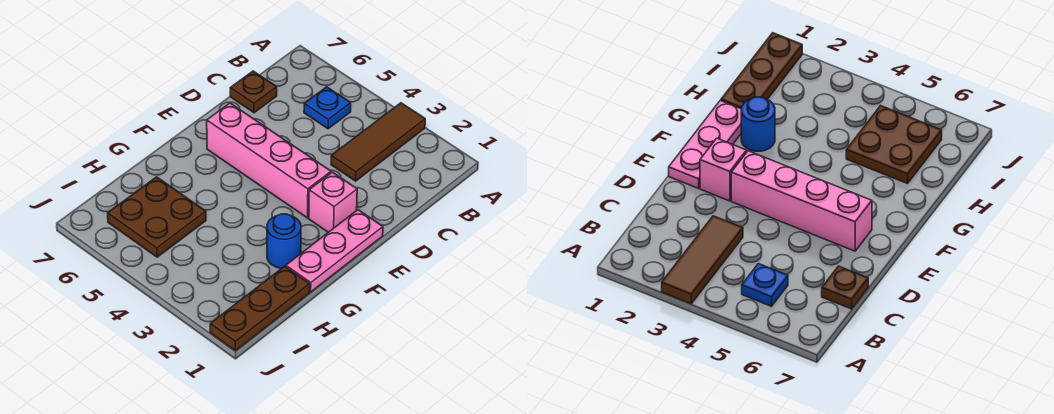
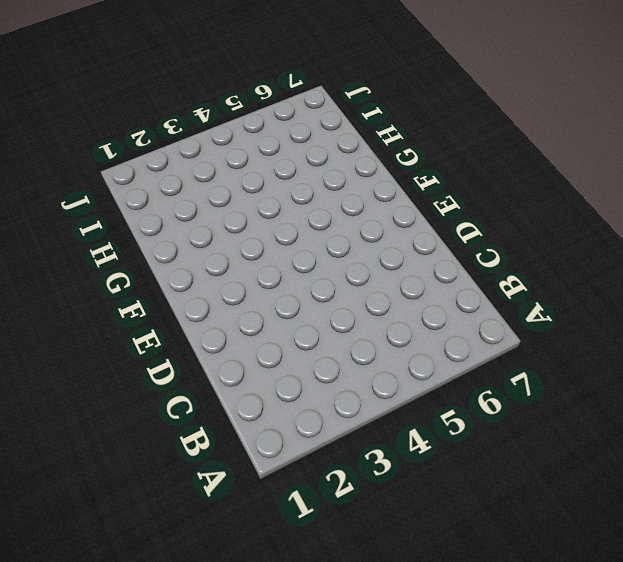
none -> brown 1x3 tile [331,103,425,181]
none -> blue 1x1 plate [304,87,351,129]

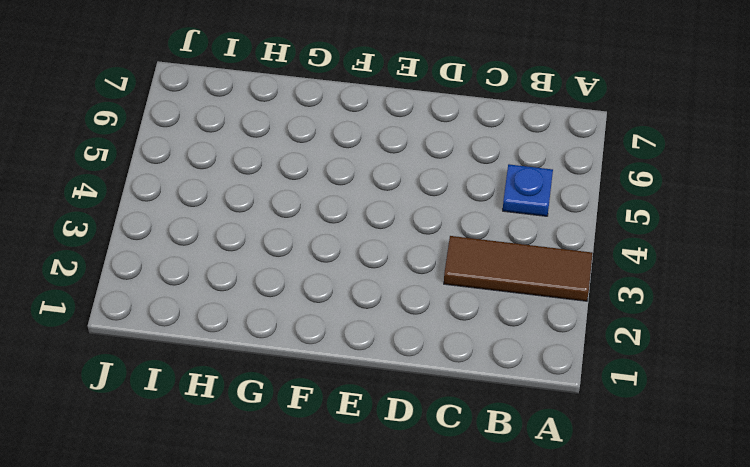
none -> brown 1x1 plate [230,71,277,113]
none -> pink 1x3 plate [286,210,383,292]

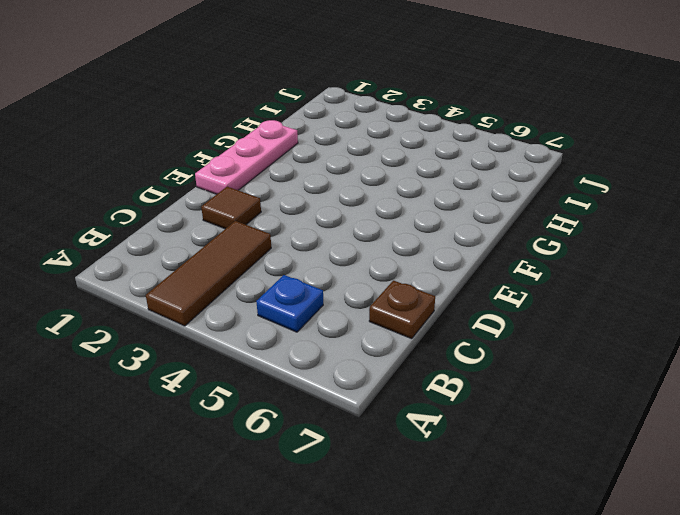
brown 1x1 tile [201,187,261,229] -> none
none -> pink 1x1 brick [309,172,357,232]
none -> pink 1x4 brick [207,103,331,218]

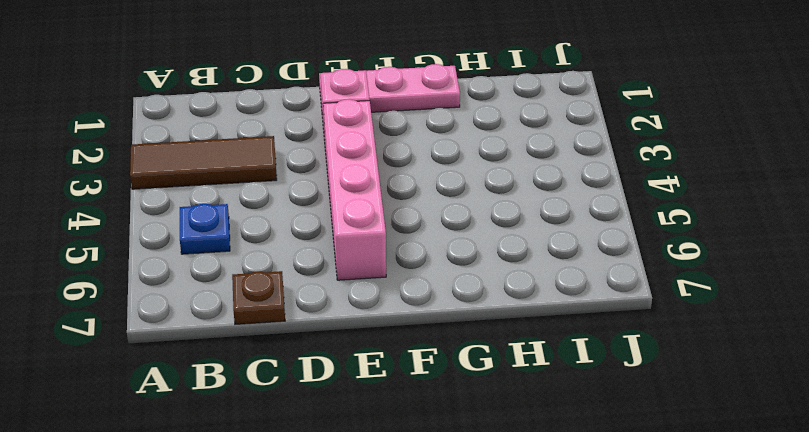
none -> blue 1x1 round brick [267,214,301,269]
none -> brown 1x3 plate [210,266,310,351]

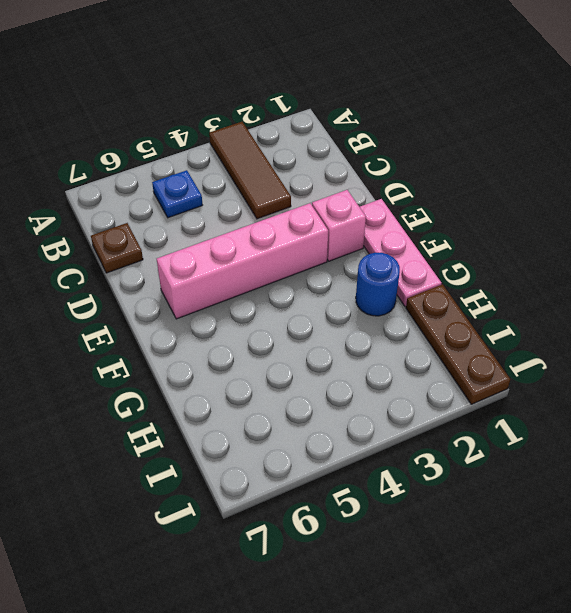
none -> brown 2x2 plate [108,177,206,257]

